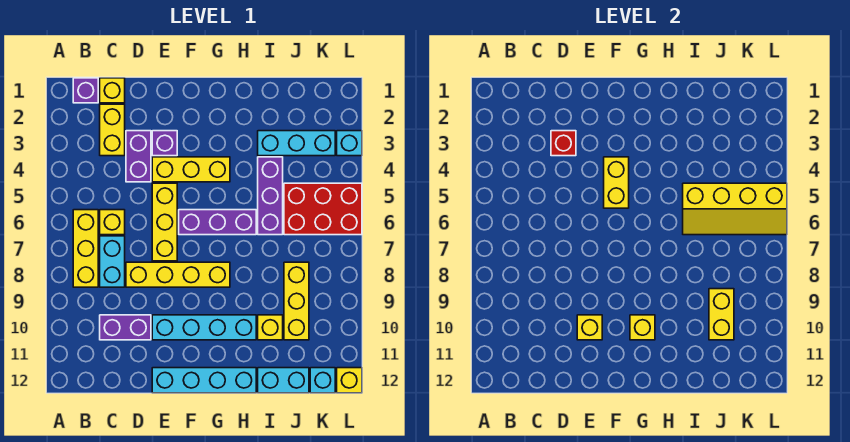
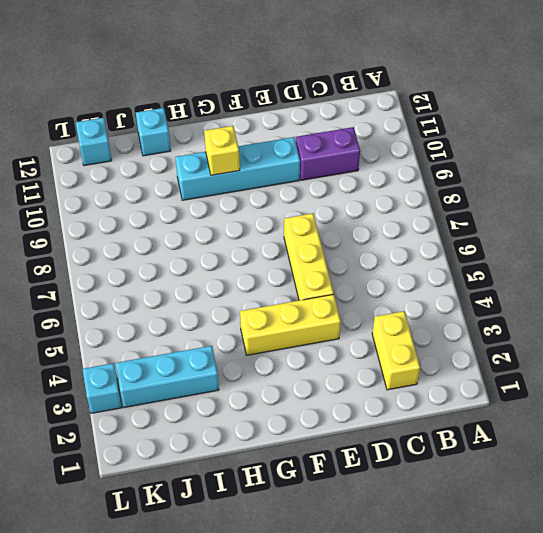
cyan 1x1 brick [136,108,171,156] -> cyan 1x2 brick [258,368,309,393]
none -> purple 1x1 brick [73,78,98,103]
none -> yellow 1x3 brick [73,210,98,287]
none -> yellow 1x1 brick [100,78,125,103]
none -> yellow 1x1 brick [100,210,125,235]

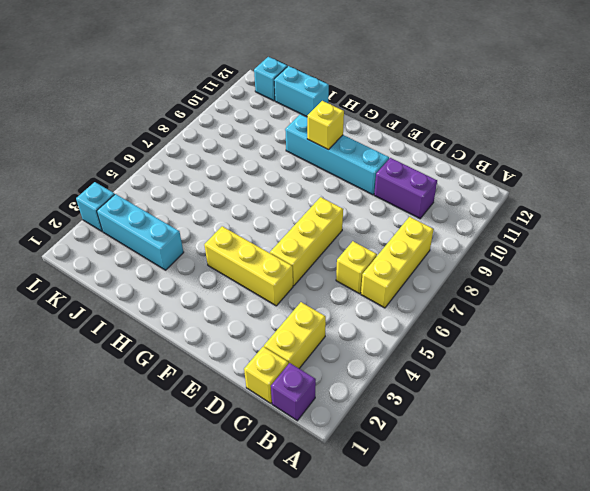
none -> cyan 1x2 brick [100,236,125,287]
none -> purple 1x2 brick [126,131,151,182]
none -> yellow 1x4 brick [126,262,230,287]
none -> purple 1x1 brick [152,131,177,156]

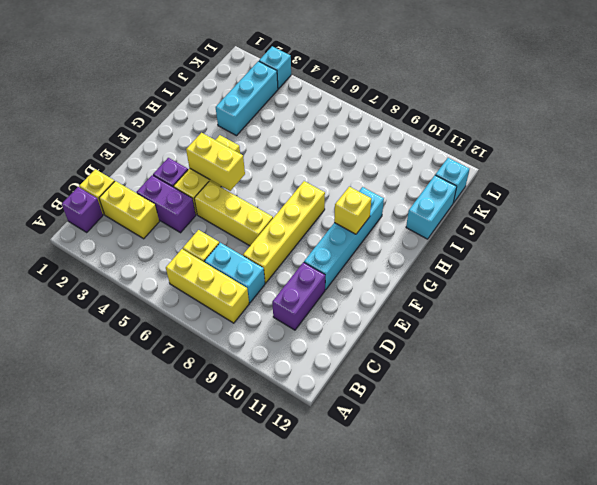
none -> cyan 1x4 brick [152,368,256,393]
none -> purple 1x3 brick [179,210,256,235]
none -> purple 1x3 brick [258,157,283,235]
none -> yellow 1x1 brick [258,315,283,340]

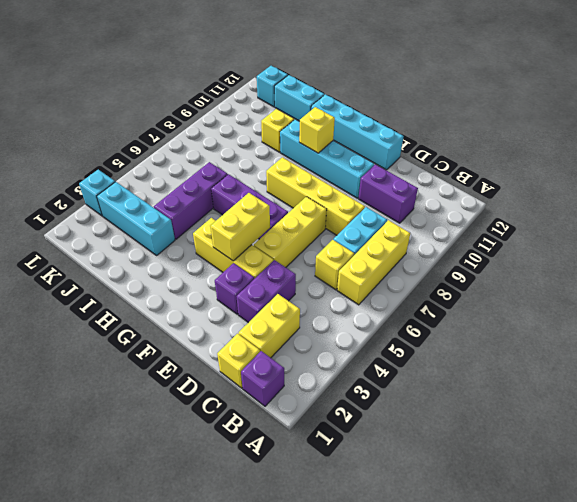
none -> red 2x3 brick [284,183,362,235]
none -> yellow 1x3 brick [284,262,309,340]
none -> yellow 1x1 brick [337,368,362,393]
none -> red 1x1 brick [551,131,576,156]

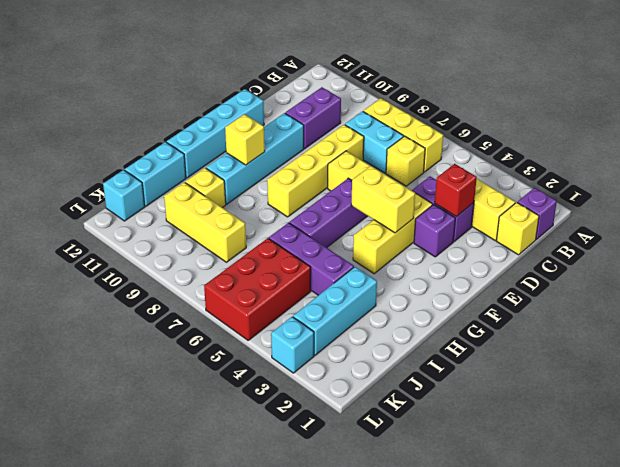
none -> yellow 1x1 brick [337,368,362,393]
none -> yellow 1x1 brick [577,315,602,340]
none -> yellow 2x4 slope [683,183,787,235]
none -> yellow 1x2 brick [709,289,734,340]

